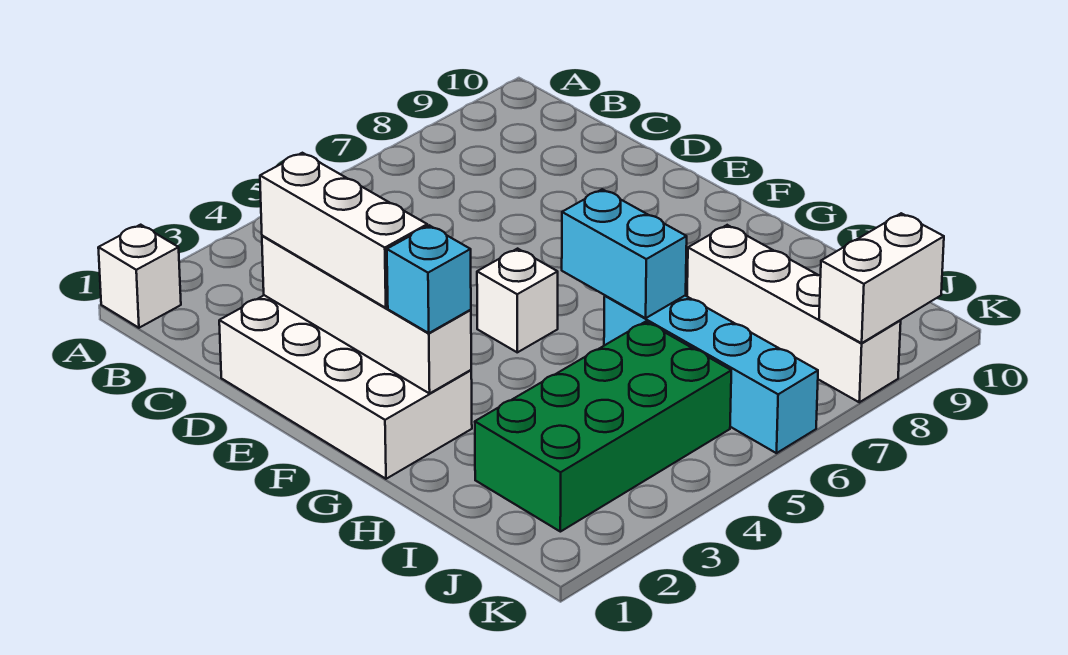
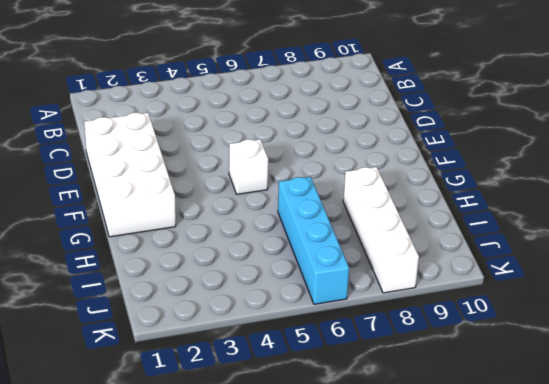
none -> white 1x1 brick [98,225,181,328]
none -> green 2x4 brick [475,322,731,532]

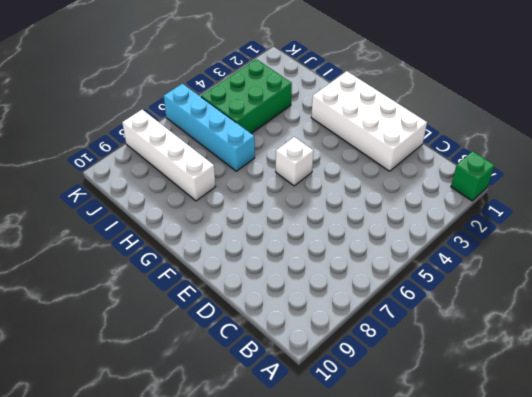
green 1x1 brick [451,151,494,201] -> white 1x1 brick [98,225,181,328]
green 2x3 brick [201,59,292,133] -> green 2x4 brick [475,322,731,532]
none -> white 1x4 brick [262,236,471,393]
none -> cyan 1x2 brick [562,189,687,318]

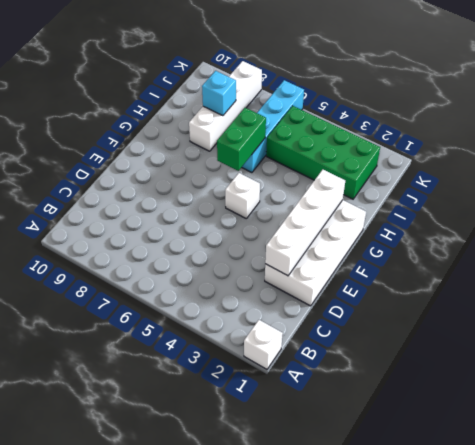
green 1x2 brick [217,108,266,171] -> cyan 1x2 brick [562,189,687,318]
cyan 1x1 brick [202,71,236,116] -> cyan 1x1 brick moved to [387,225,471,333]
none -> white 1x2 brick [819,213,944,343]
none -> white 1x3 brick [260,153,427,308]

